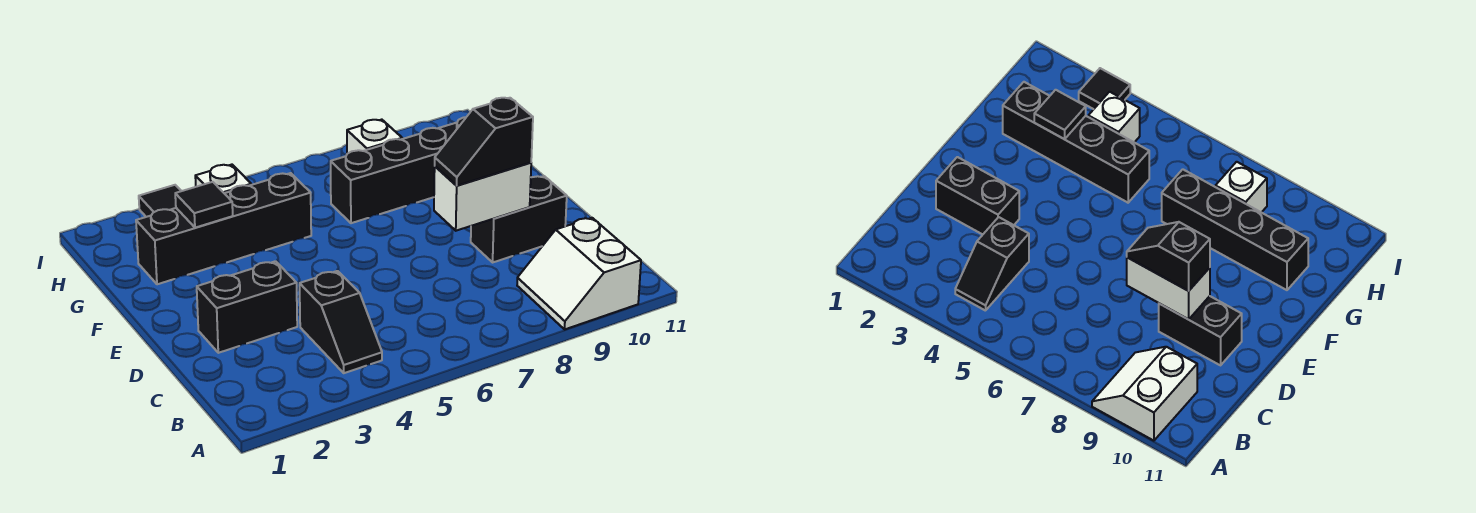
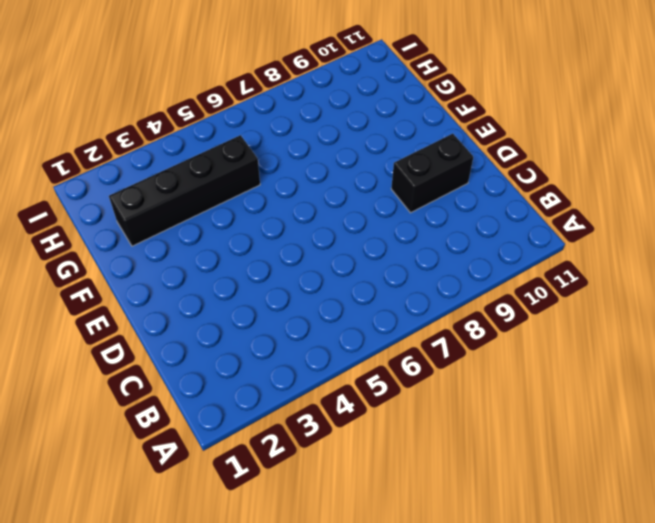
none -> white 2x2 slope [517,218,641,329]
none -> black 1x2 slope [300,271,382,373]
none -> black 1x2 brick [197,261,297,353]

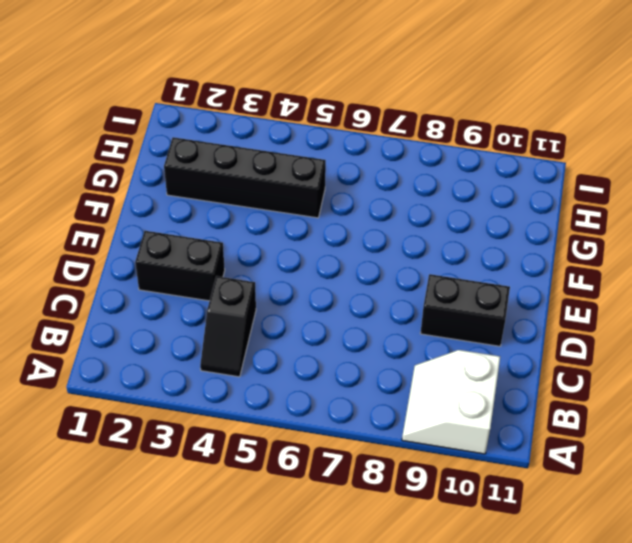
none -> black 1x4 brick [331,117,466,223]
none -> white 1x1 brick [195,165,251,193]
none -> white 1x1 brick [347,120,402,154]

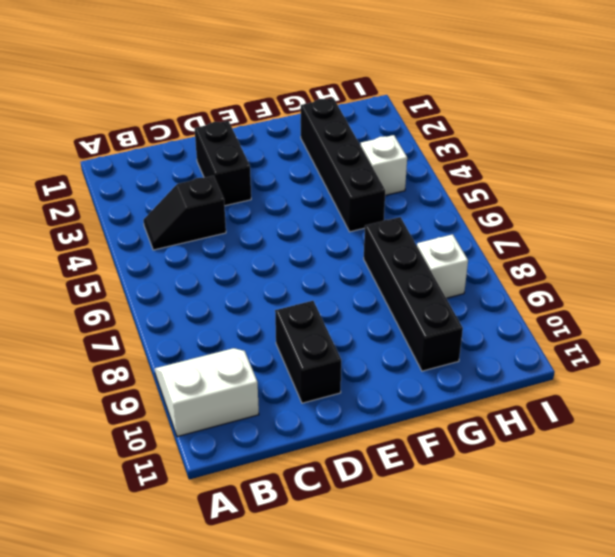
none -> black 1x1 tile [139,185,181,217]
none -> white 1x2 brick [434,163,531,231]
none -> black 1x1 tile [175,182,233,228]

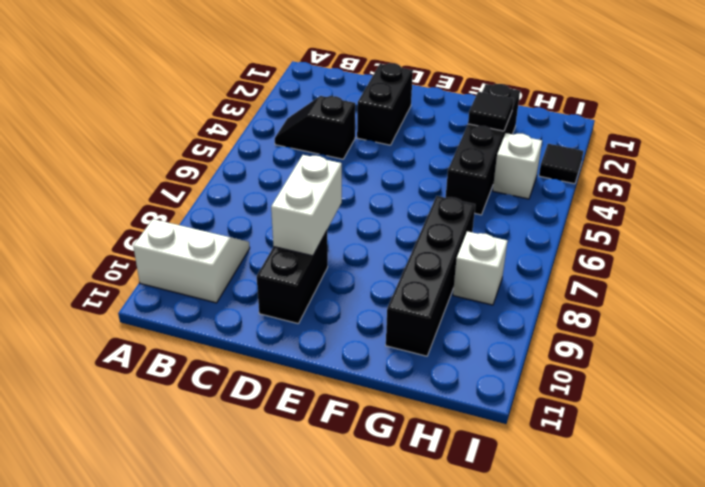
none -> black 1x2 slope [435,98,533,186]

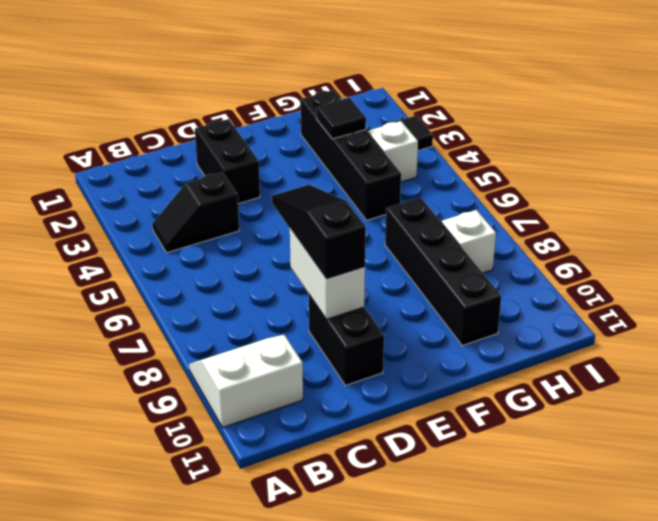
black 1x3 slope [272,185,366,280] -> black 1x2 slope [435,98,533,186]

